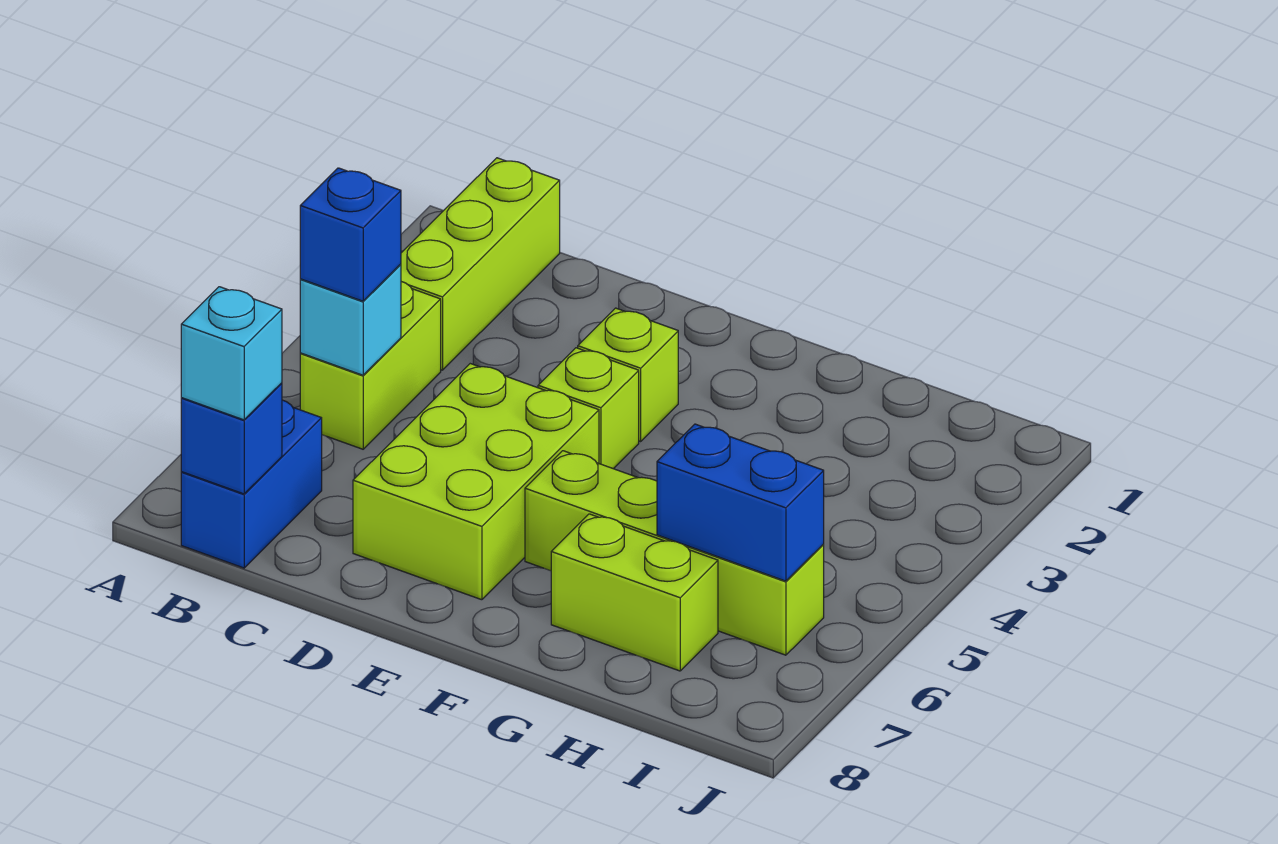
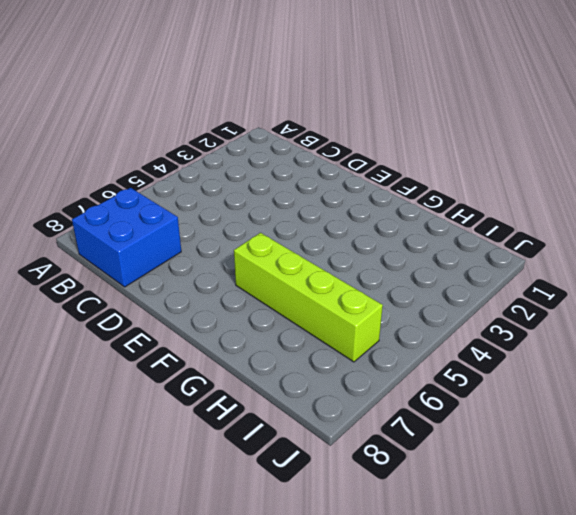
blue 2x2 brick [72,188,181,287] -> blue 1x2 brick [181,400,322,568]
none -> lime 1x3 brick [401,158,560,370]
none -> lime 1x2 brick [300,282,441,449]
none -> lime 2x3 brick [353,364,599,600]

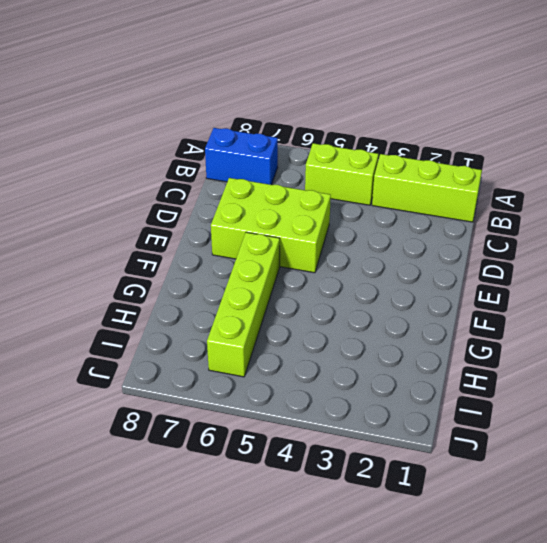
none -> lime 1x1 brick [578,308,678,441]
none -> lime 1x1 brick [538,348,639,469]
none -> lime 1x2 brick [551,514,718,671]

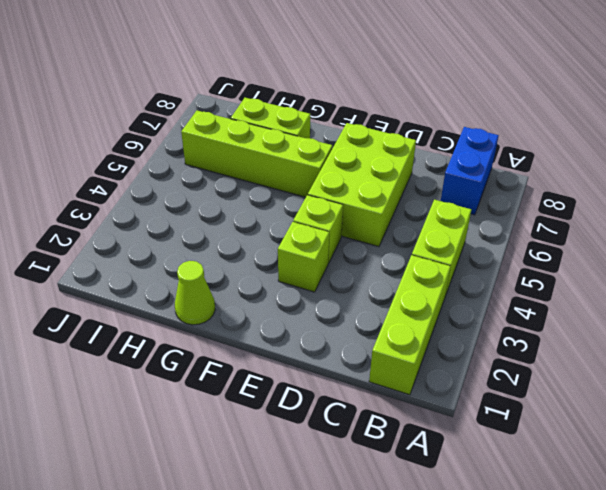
lime 1x1 cone [175,261,215,325] -> none
none -> cyan 1x1 brick [300,264,401,375]
none -> blue 1x1 brick [181,383,282,494]
none -> blue 1x2 brick [657,424,824,581]

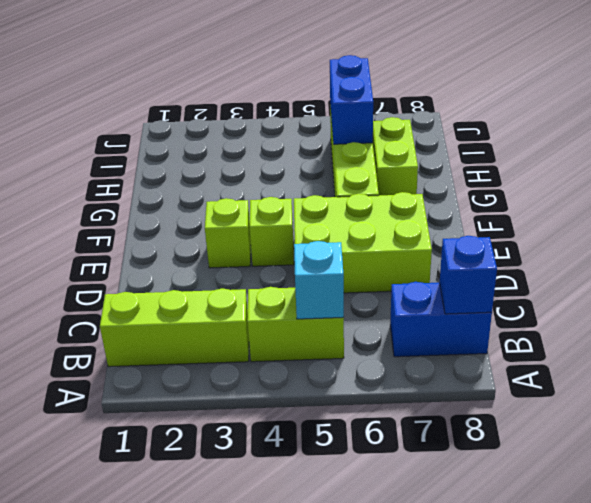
none -> blue 1x1 brick [300,168,401,301]
none -> cyan 1x1 brick [181,287,282,420]

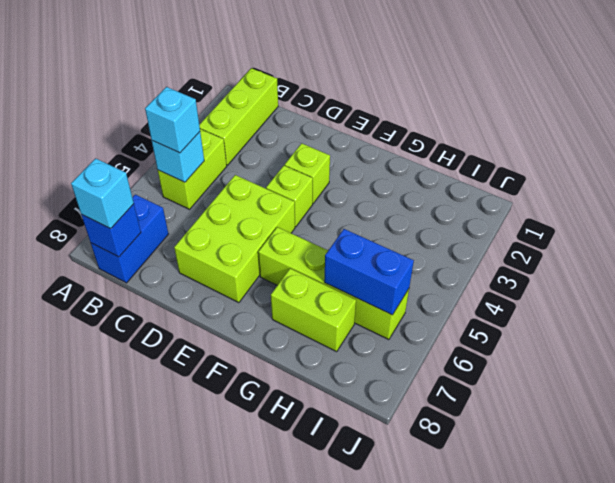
cyan 1x1 brick [145,87,200,153] -> blue 1x1 brick [300,168,401,301]

